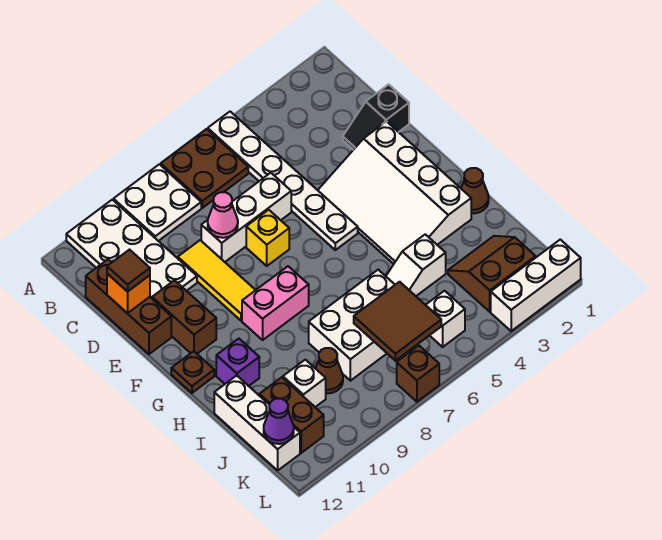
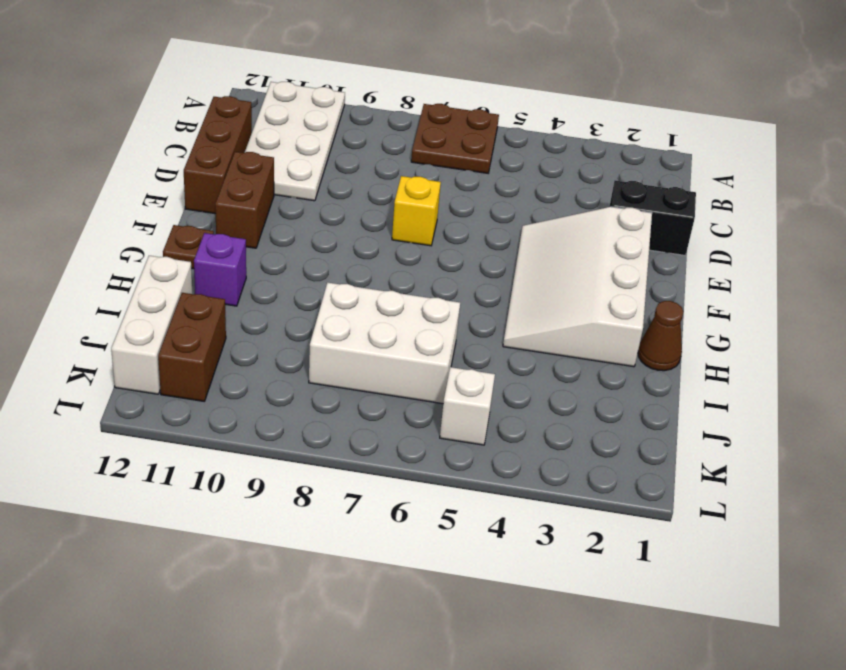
black 1x2 brick [609,181,696,256] -> black 1x2 slope [343,84,409,150]
none -> white 1x6 plate [208,112,358,250]
none -> white 2x2 plate [113,164,201,241]
none -> white 1x3 brick [201,173,291,262]
none -> yellow 1x3 tile [178,240,255,321]

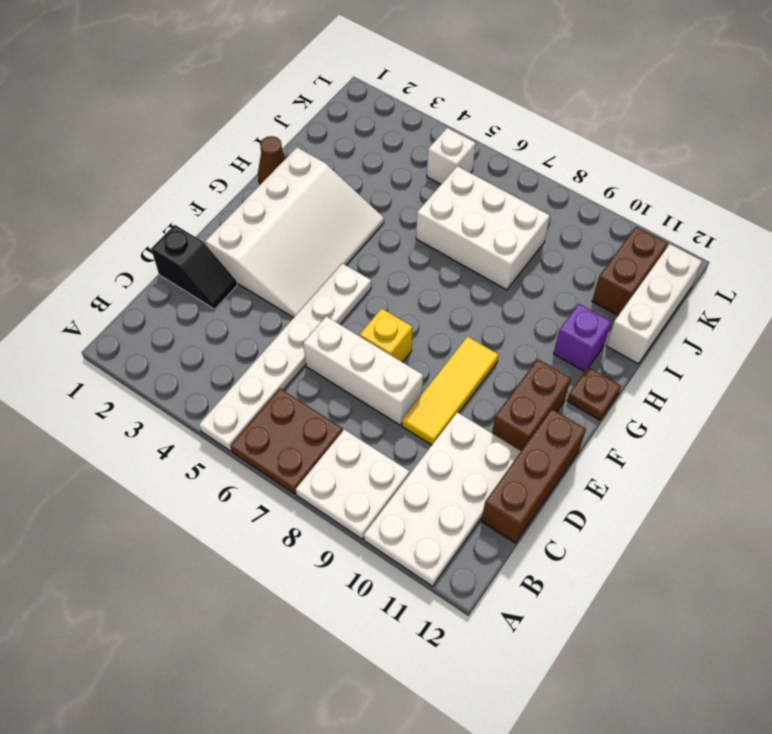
none -> pink 1x2 brick [242,266,309,340]
none -> white 1x2 slope [386,234,446,296]
none -> brown 2x2 slope [448,236,536,312]
none -> brown 1x1 cone [315,348,343,393]

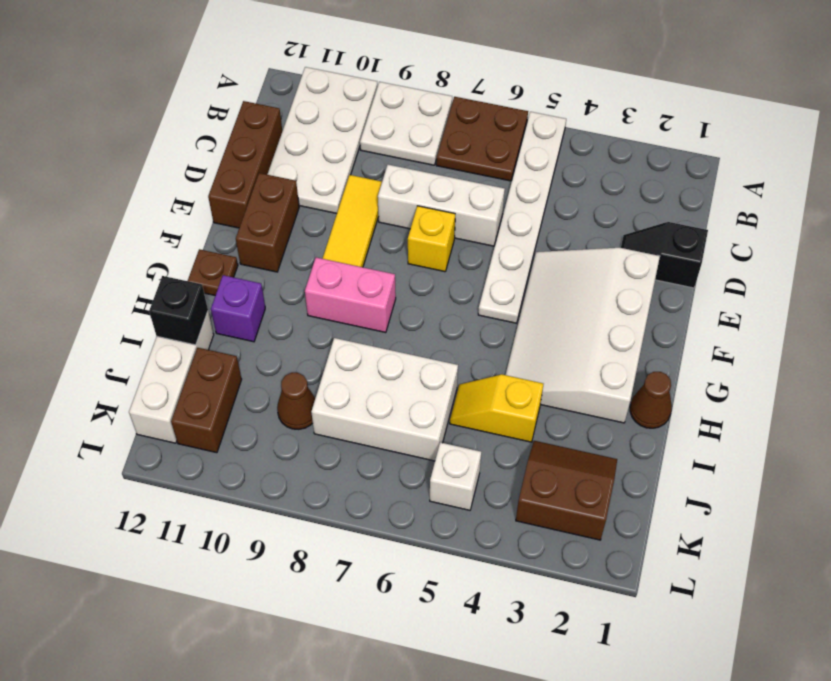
yellow 1x2 slope [450,375,543,442] -> white 1x2 slope [386,234,446,296]
black 1x1 brick [149,276,208,345] -> none
none -> white 1x1 brick [283,360,326,407]
none -> white 1x3 brick [491,240,581,331]
none -> brown 1x1 brick [397,346,439,402]
none -> pink 1x1 cone [208,192,238,238]

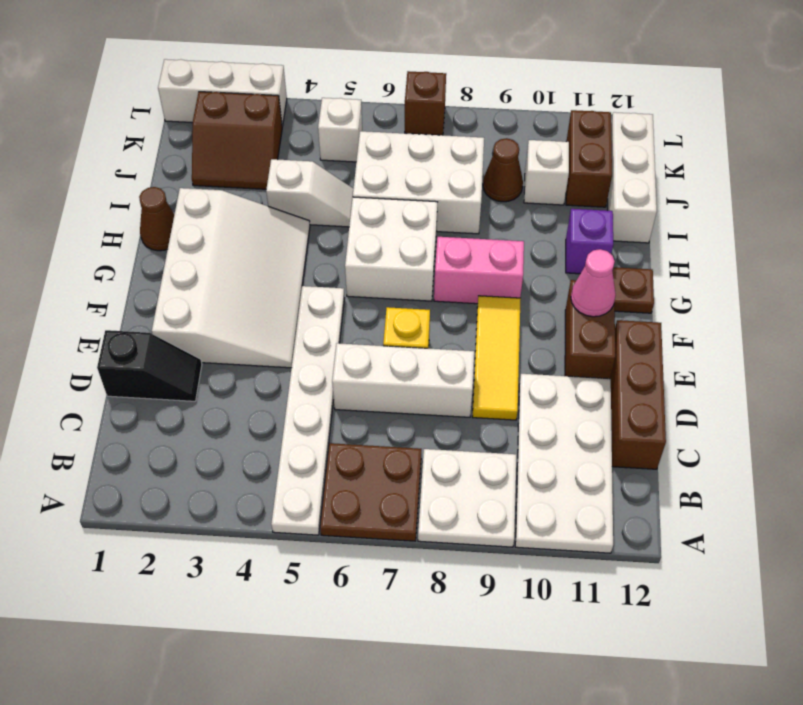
pink 1x1 cone [571,249,616,317] -> pink 1x1 cone moved to [208,192,238,238]
white 2x2 brick [345,197,437,301] -> none
none -> orange 1x1 brick [107,274,150,313]
none -> brown 2x2 tile [354,282,441,361]
none -> purple 1x1 cone [264,399,294,444]
none -> brown 1x1 tile [107,250,150,292]

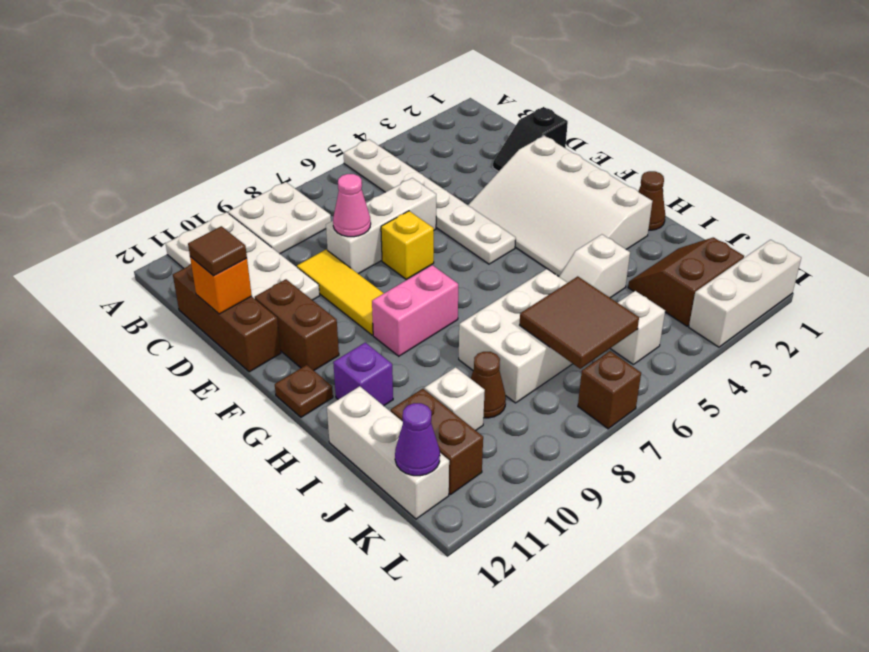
none -> brown 2x2 plate [161,129,248,208]

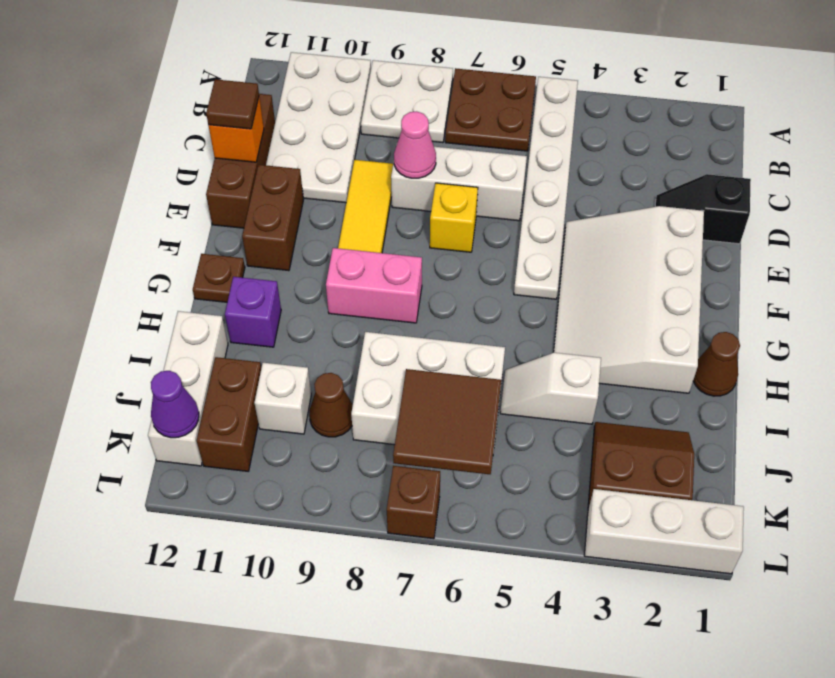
none -> white 1x1 brick [426,291,465,347]

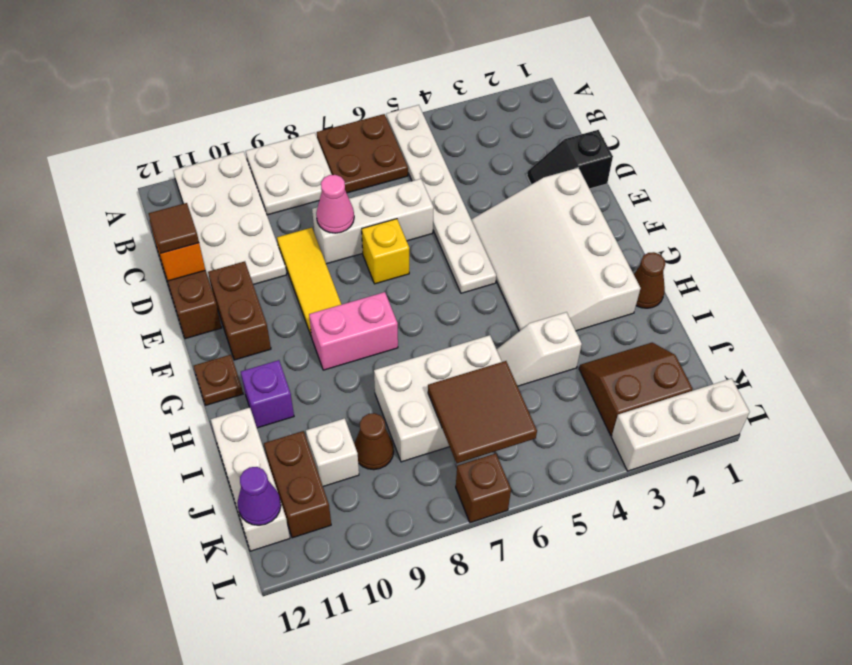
none -> white 1x1 brick [426,291,465,347]

